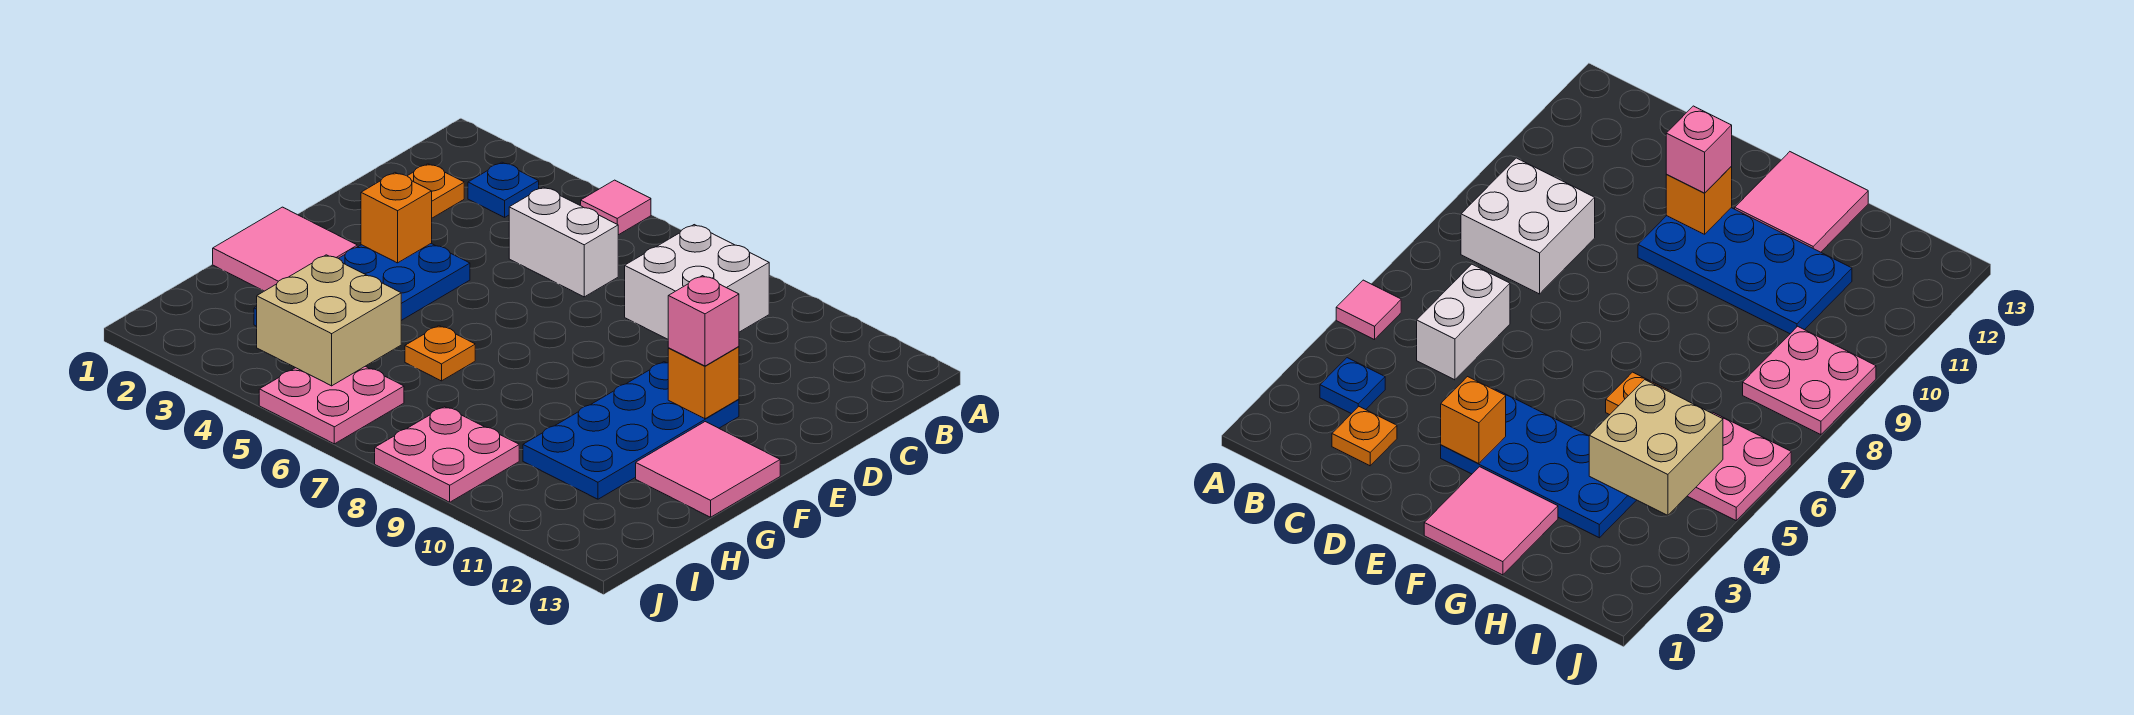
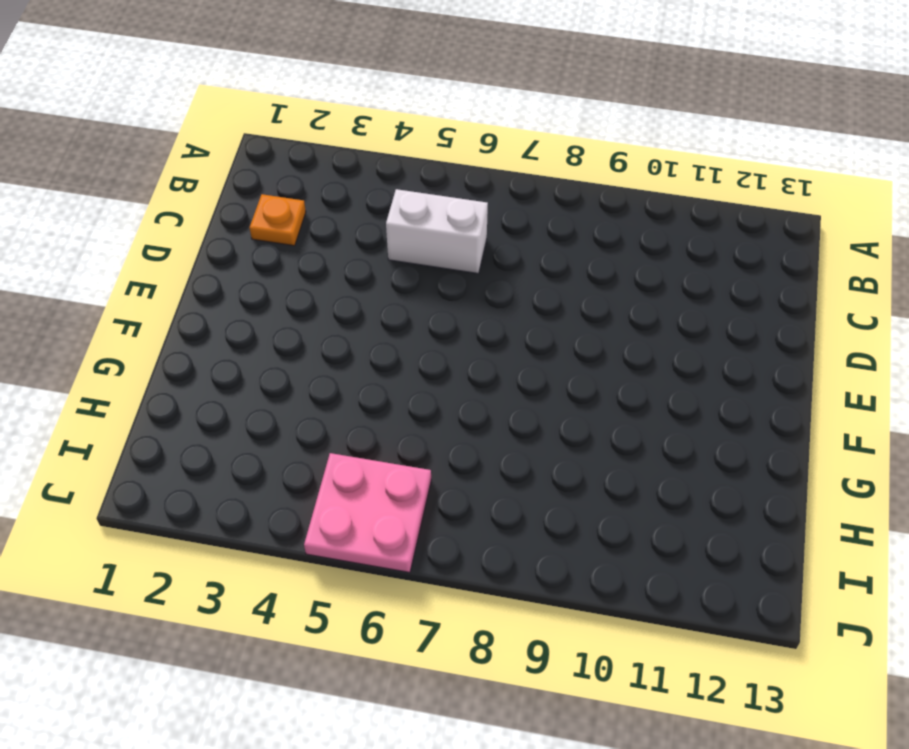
none -> pink 1x1 tile [580,180,651,235]
none -> blue 1x1 plate [468,162,539,217]
none -> white 2x2 brick [625,225,769,339]

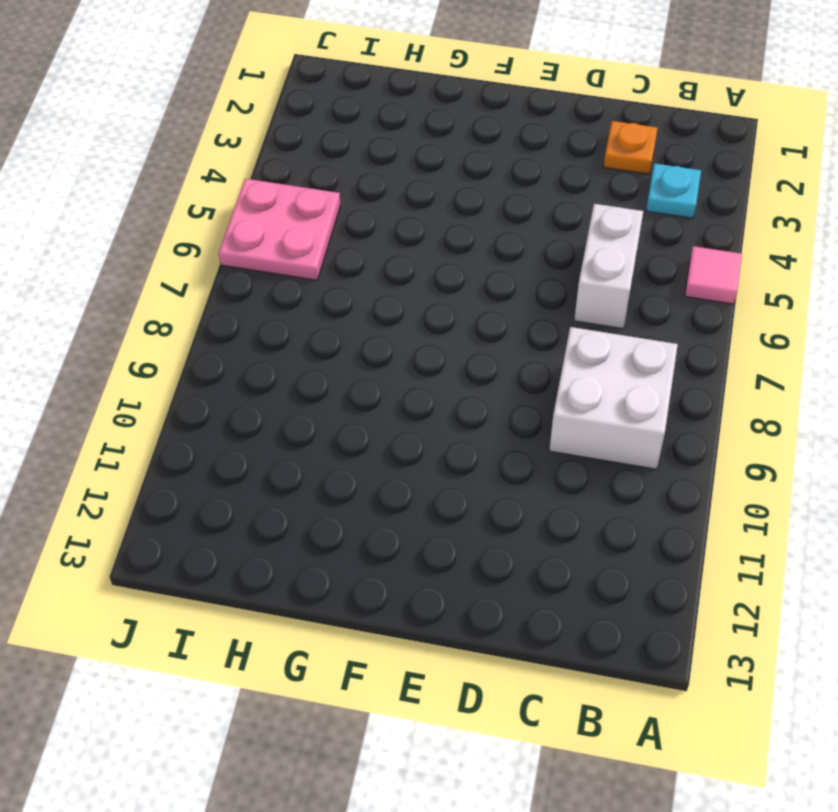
cyan 1x1 plate [646,163,701,218] -> blue 1x1 plate [468,162,539,217]
none -> blue 2x4 plate [254,244,470,326]
none -> blue 2x4 plate [523,362,739,499]
none -> pink 2x2 tile [213,207,357,291]

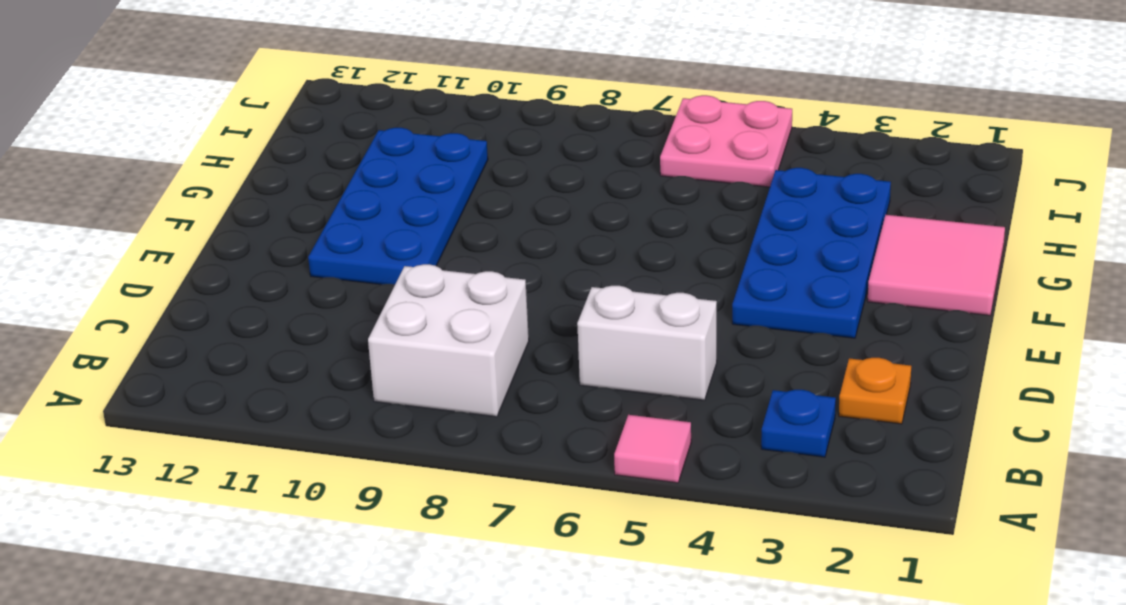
none -> pink 2x2 tile [636,422,780,517]
none -> orange 1x1 plate [405,326,475,381]
none -> pink 2x2 plate [375,407,519,502]

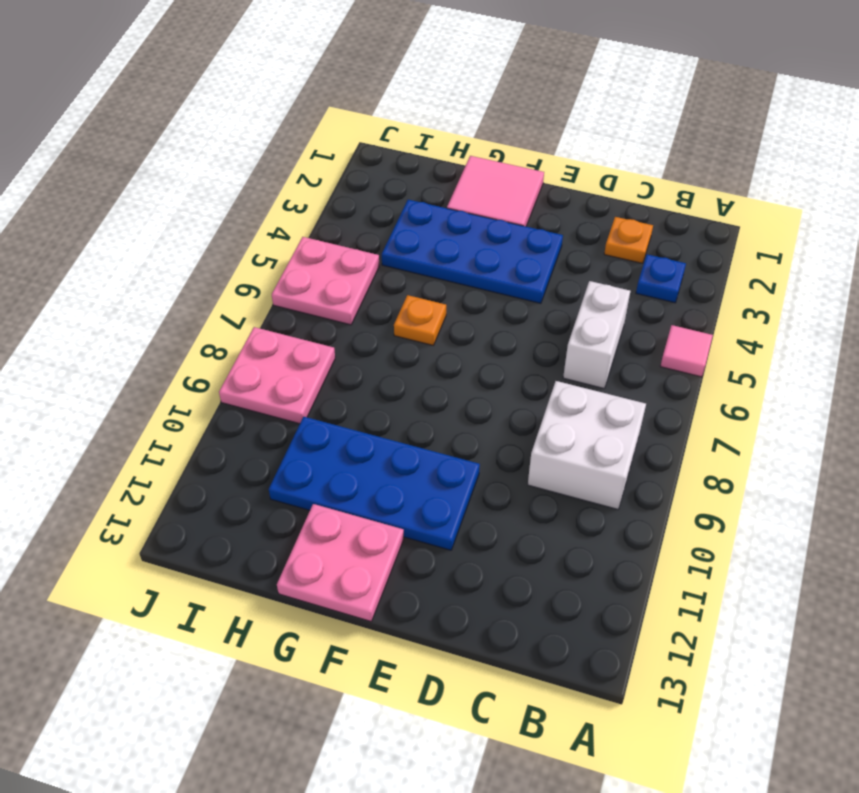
pink 2x2 plate [277,504,404,621] -> pink 2x2 tile [636,422,780,517]
none -> orange 1x1 brick [361,173,432,263]
none -> orange 1x1 brick [668,347,739,419]
none -> tan 2x2 brick [257,255,401,386]

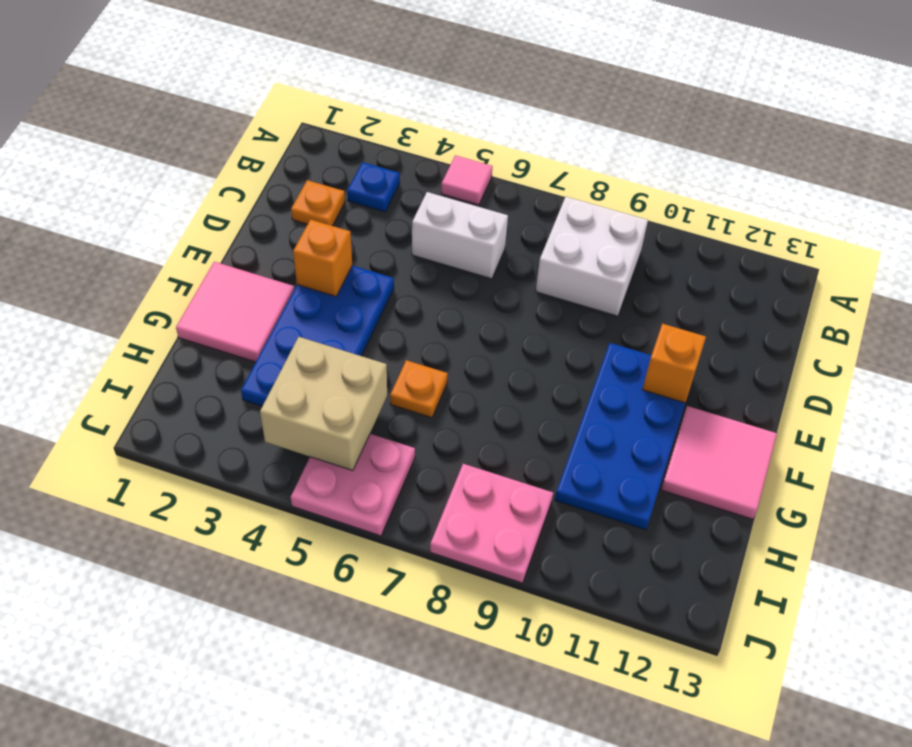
none -> pink 1x1 brick [668,276,739,366]

